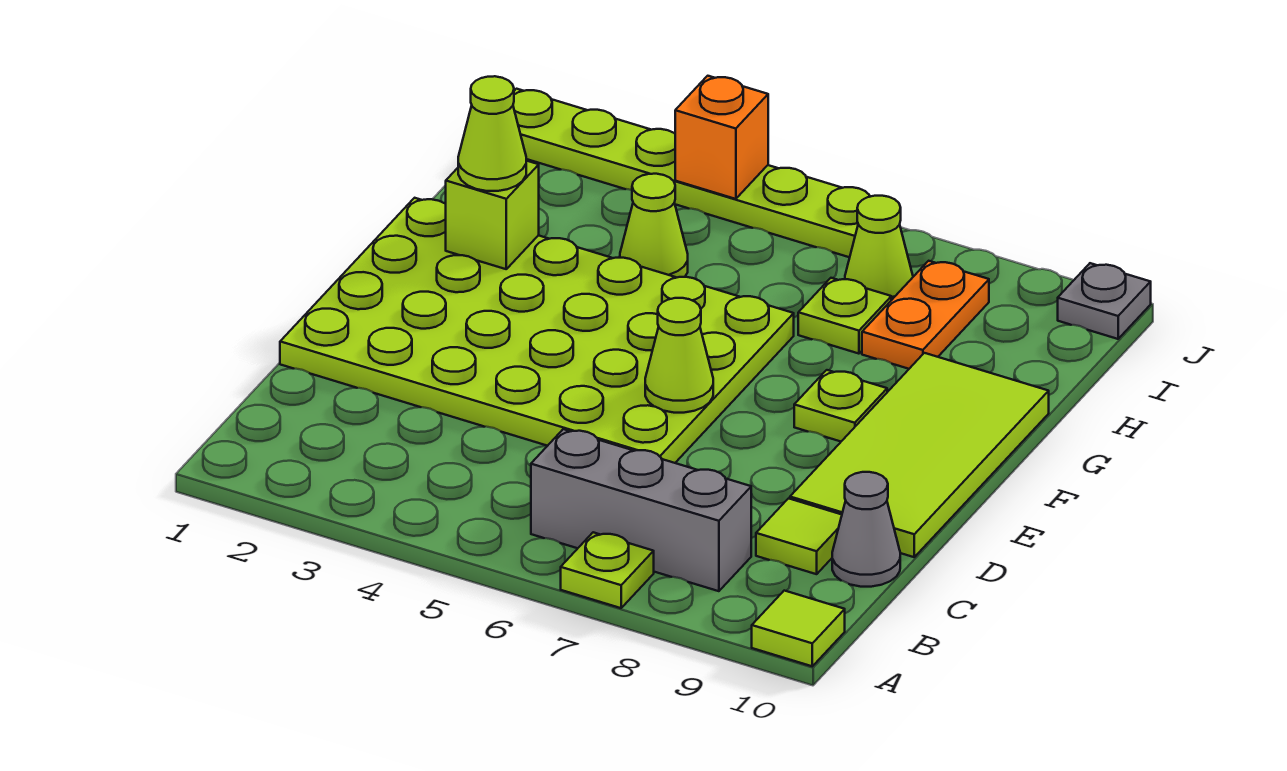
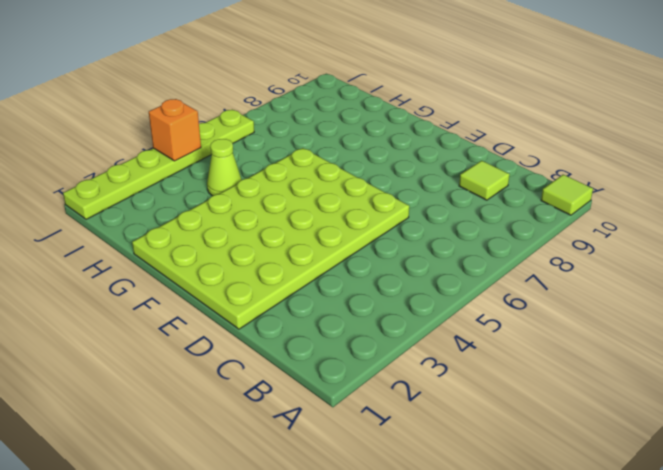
none -> lime 1x1 plate [561,532,654,608]
none -> grey 1x3 brick [531,429,751,591]
none -> grey 1x1 cone [832,472,900,587]

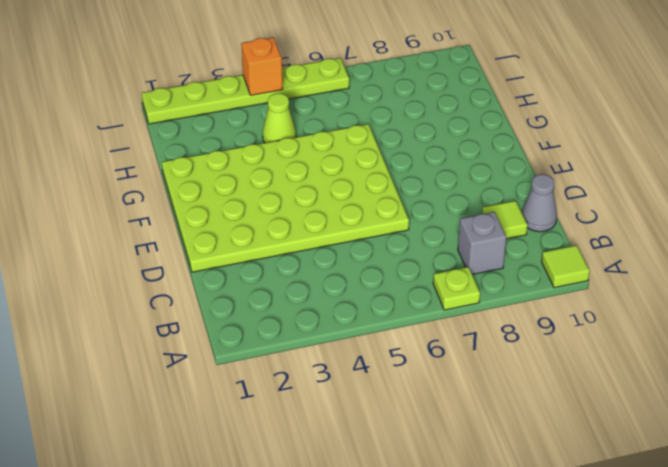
grey 1x1 brick [458,212,506,275] -> grey 1x3 brick [531,429,751,591]
none -> lime 2x4 tile [790,353,1049,557]
none -> lime 1x1 plate [794,370,887,441]
none -> lime 1x1 plate [798,278,891,354]

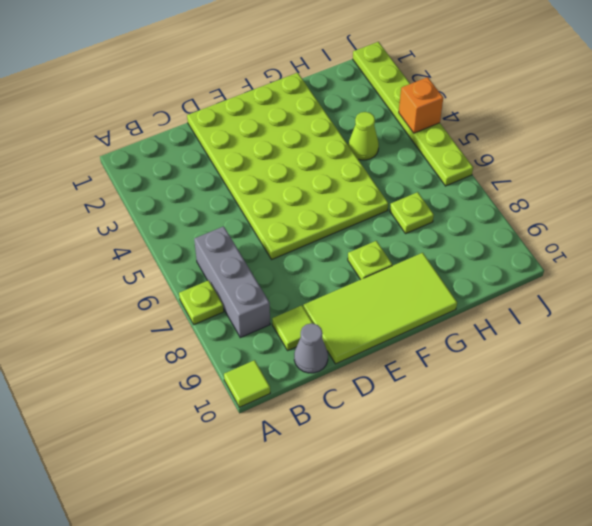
none -> orange 1x2 plate [862,261,989,369]
none -> lime 1x1 cone [845,196,913,300]
none -> grey 1x1 plate [1058,263,1151,339]

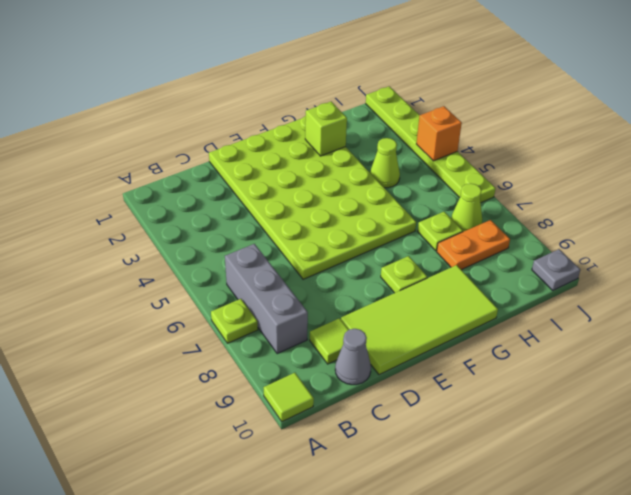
none -> lime 1x1 cone [645,298,713,413]
none -> lime 1x1 cone [458,76,526,191]

